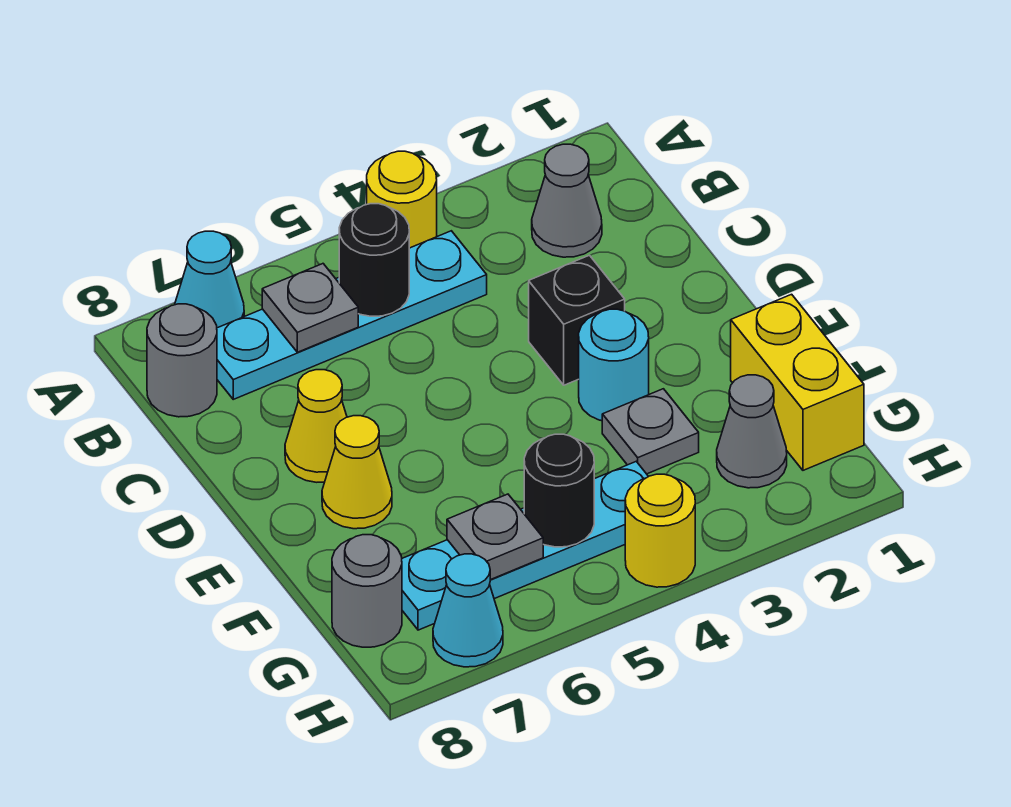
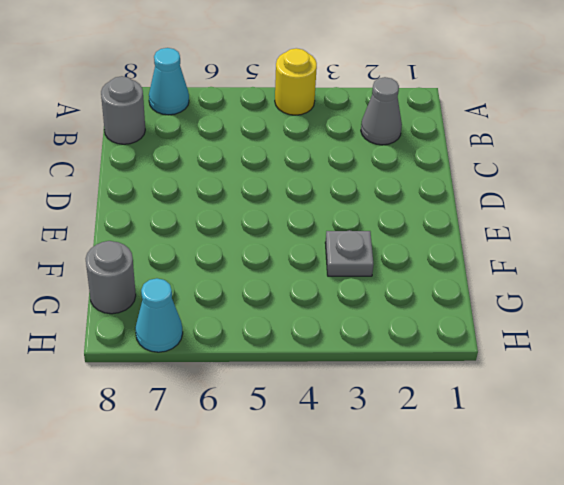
none -> cyan 1x4 plate [217,231,487,399]
none -> black 1x1 brick [529,255,625,385]
none -> yellow 1x1 cone [285,370,347,482]

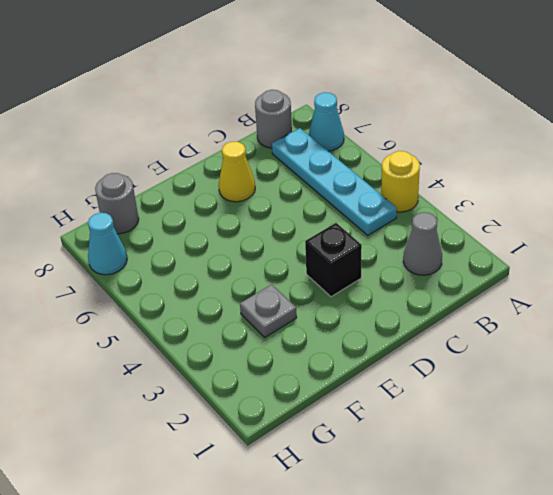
none -> cyan 1x1 round brick [579,309,649,421]
none -> yellow 1x1 cone [322,416,392,529]
none -> yellow 1x2 brick [731,294,864,470]

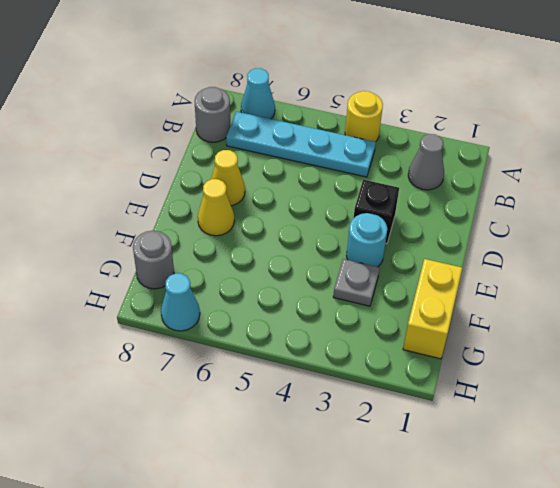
none -> grey 1x1 cone [717,375,787,488]
none -> cyan 1x4 plate [402,462,649,630]
none -> yellow 1x1 round brick [625,474,695,587]

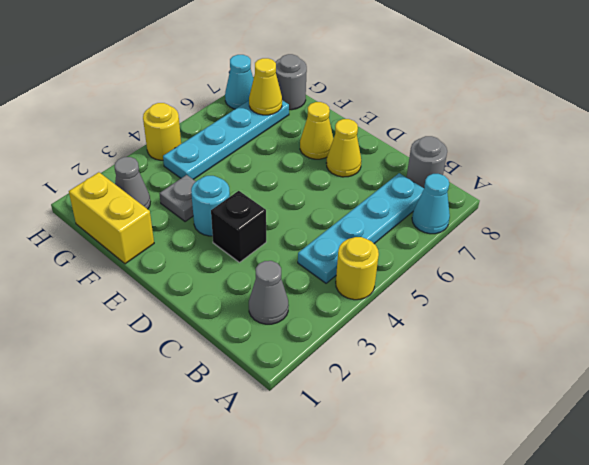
yellow 1x1 cone [249,58,282,115] -> none
none -> black 1x1 round brick [339,204,409,316]
none -> grey 1x1 plate [262,264,358,352]
none -> black 1x1 round brick [524,434,594,547]

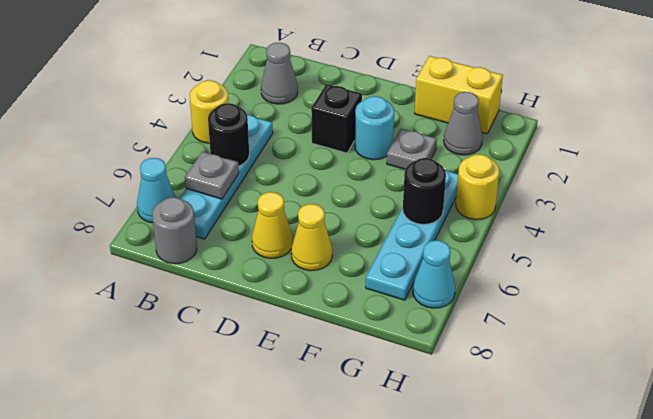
none -> grey 1x1 round brick [332,535,402,647]
none -> grey 1x1 plate [447,494,543,580]

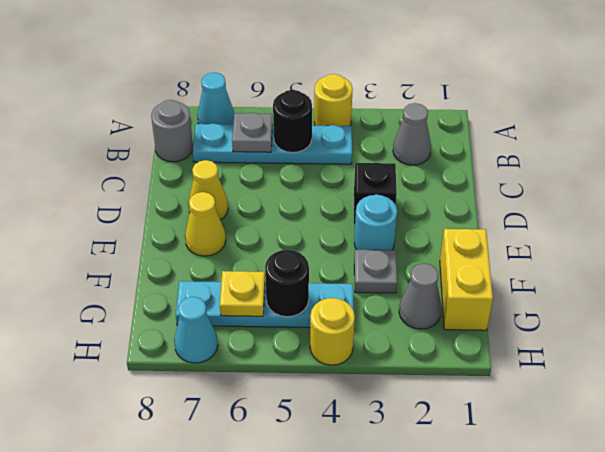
yellow 1x1 plate [220,271,265,316] -> grey 1x1 plate [447,494,543,580]
none -> grey 1x1 round brick [332,535,402,647]

